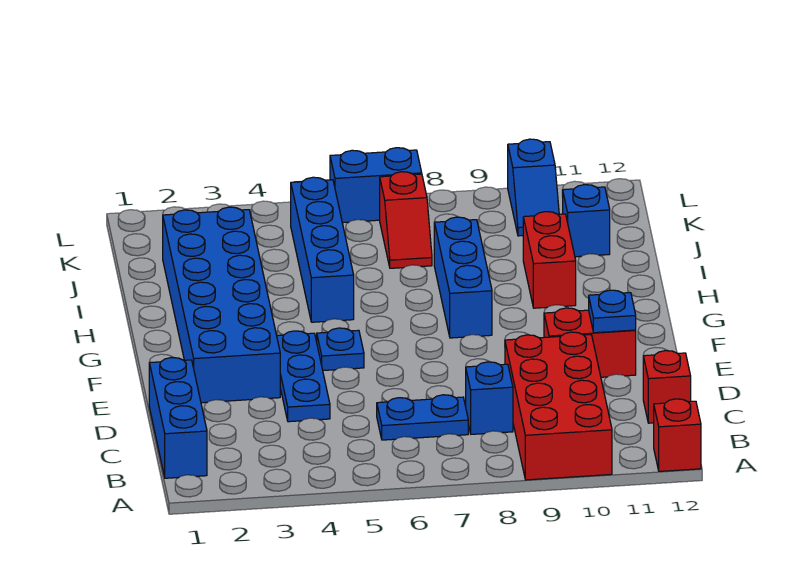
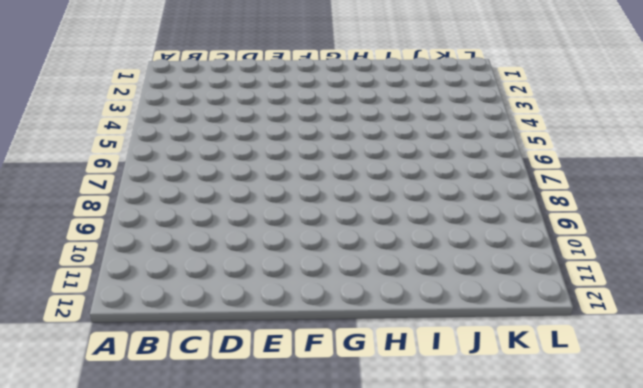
none -> red 2x4 brick [505,332,612,480]
none -> red 1x1 brick [654,399,701,471]
none -> blue 1x3 brick [149,358,207,478]

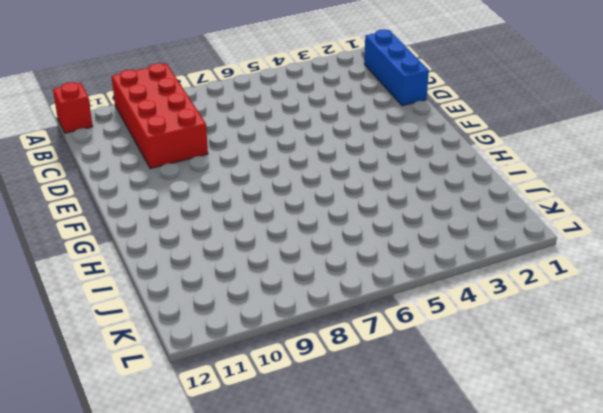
none -> blue 1x2 plate [377,395,468,440]
none -> blue 1x1 brick [466,362,513,434]
none -> red 1x1 brick [643,351,691,423]

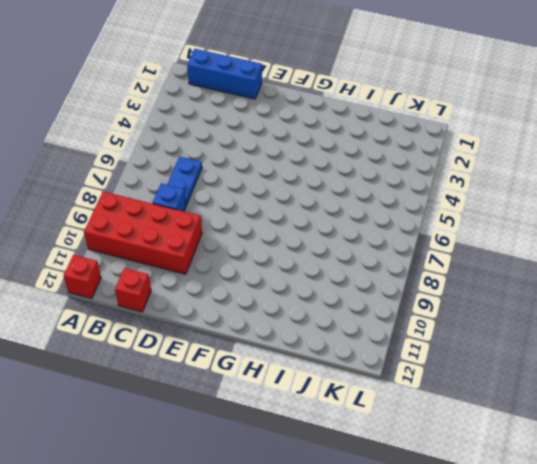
none -> blue 1x3 plate [277,331,330,422]
none -> blue 2x6 brick [163,207,280,403]
none -> red 1x2 brick [544,308,636,377]

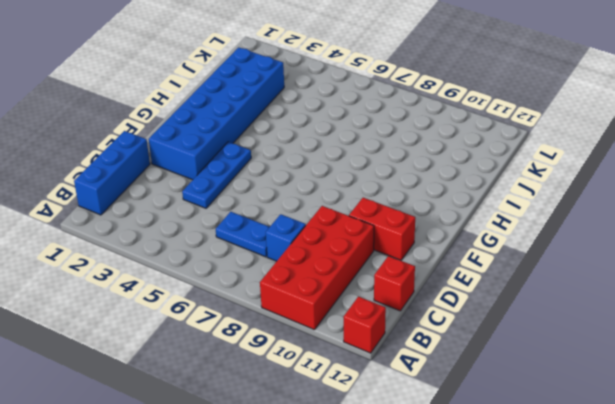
none -> blue 1x1 plate [317,328,364,371]
none -> blue 1x3 brick [434,217,492,338]
none -> blue 1x4 brick [291,177,354,322]

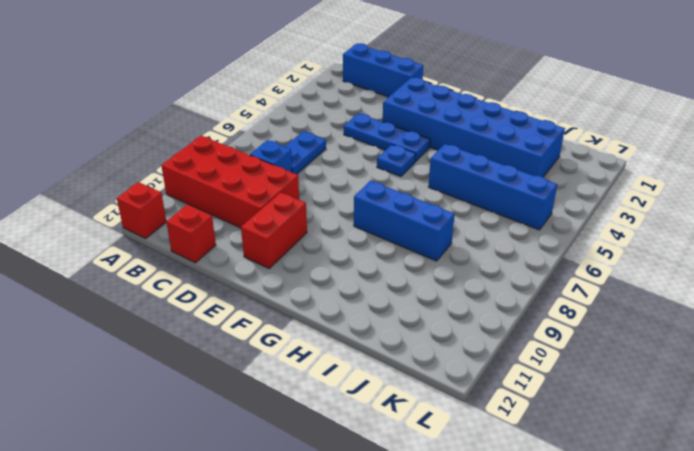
none -> red 1x2 brick [523,212,576,308]
none -> red 1x2 slope [380,172,432,268]
none -> blue 1x1 brick [563,185,610,257]

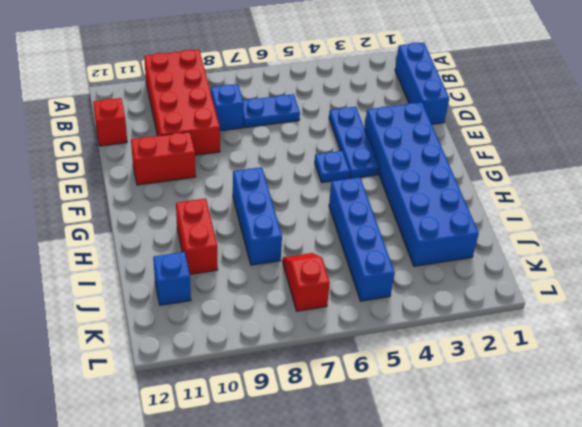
none -> red 1x1 brick [654,399,701,471]
none -> blue 1x2 slope [508,139,559,236]
none -> blue 1x2 brick [330,148,422,223]

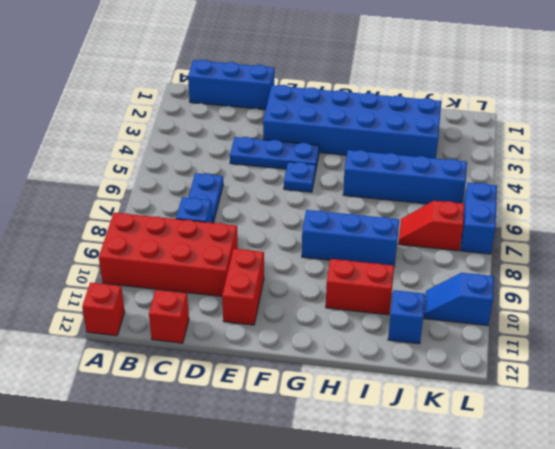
none -> blue 1x1 plate [589,290,636,333]

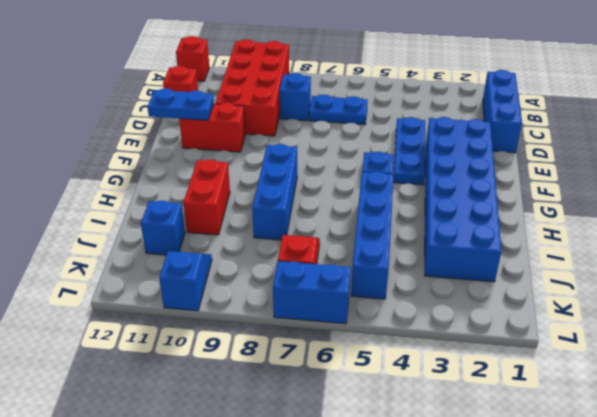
blue 1x2 plate [147,88,214,120] -> blue 1x1 plate [589,290,636,333]

